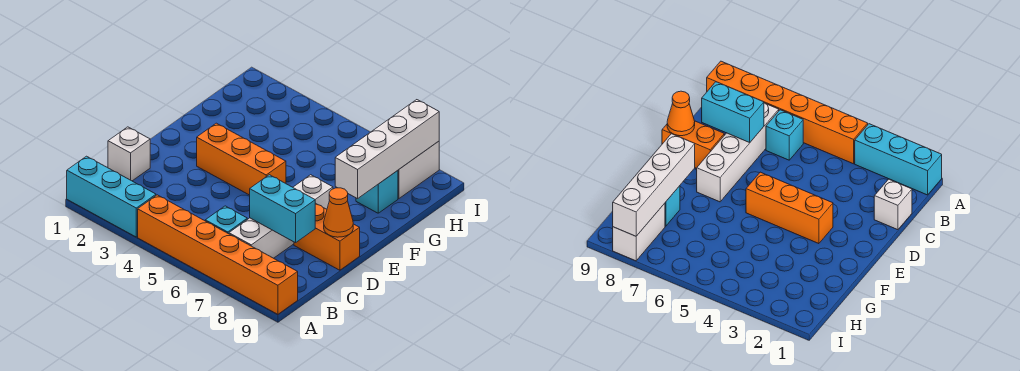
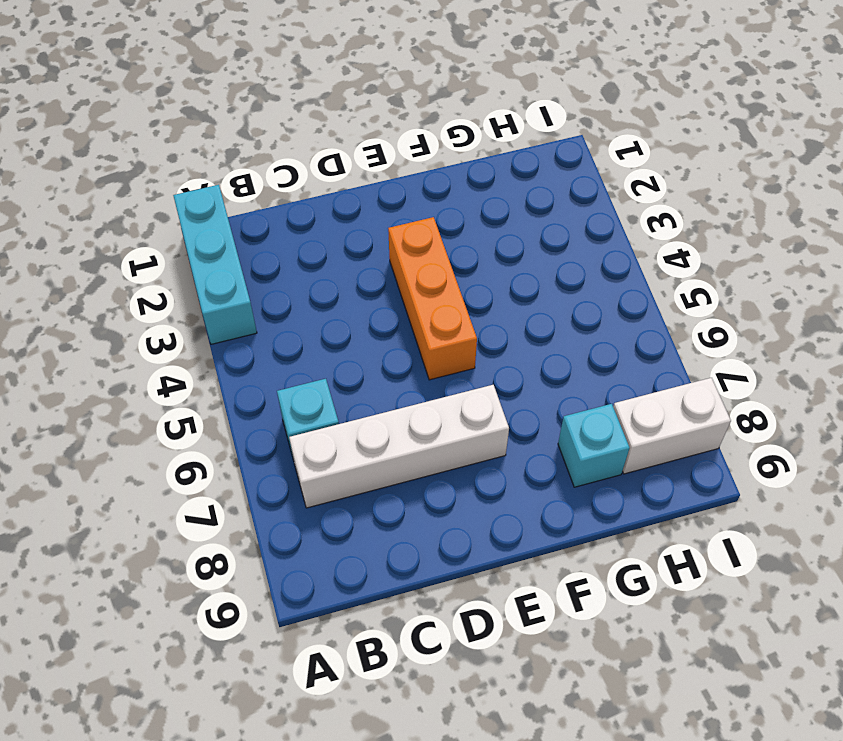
none -> orange 1x6 brick [138,195,298,314]
none -> white 1x1 brick [108,127,150,181]
none -> orange 1x2 brick [294,203,360,270]

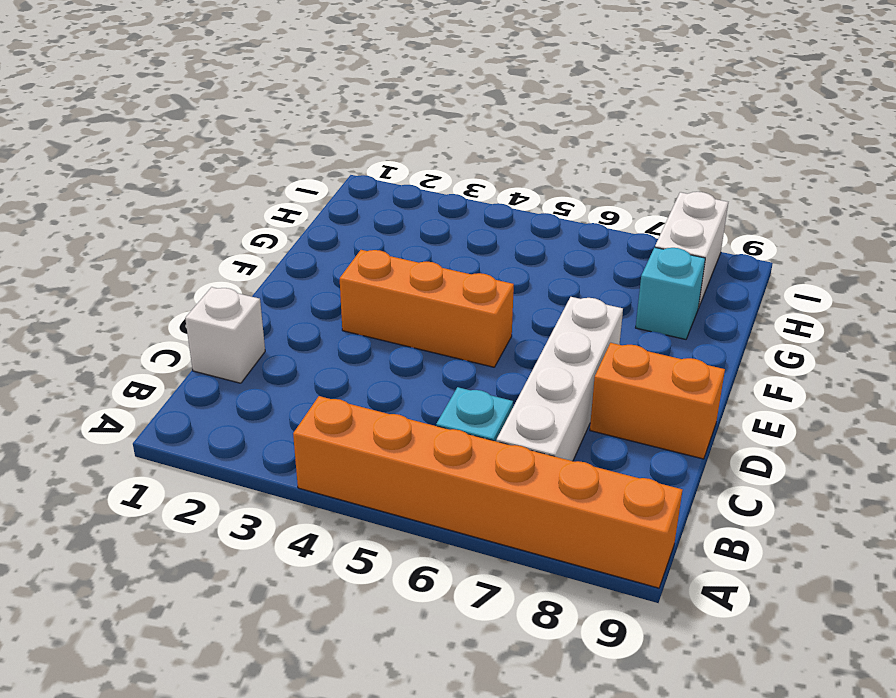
none -> cyan 1x3 brick [67,156,156,237]
none -> cyan 1x2 brick [250,175,315,243]
none -> orange 1x1 cone [324,188,353,237]

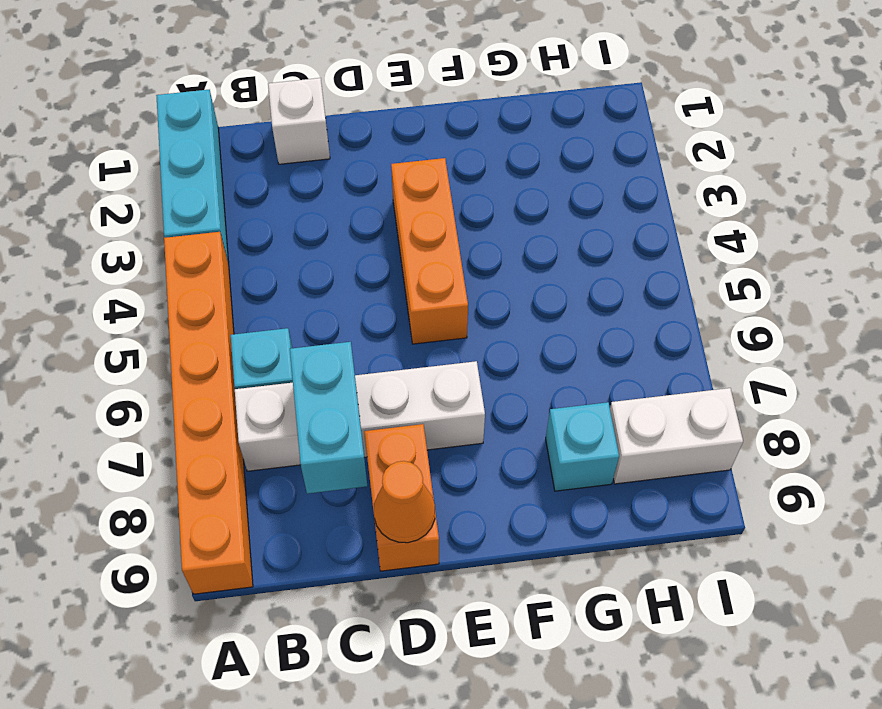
none -> white 1x4 brick [335,100,439,199]

